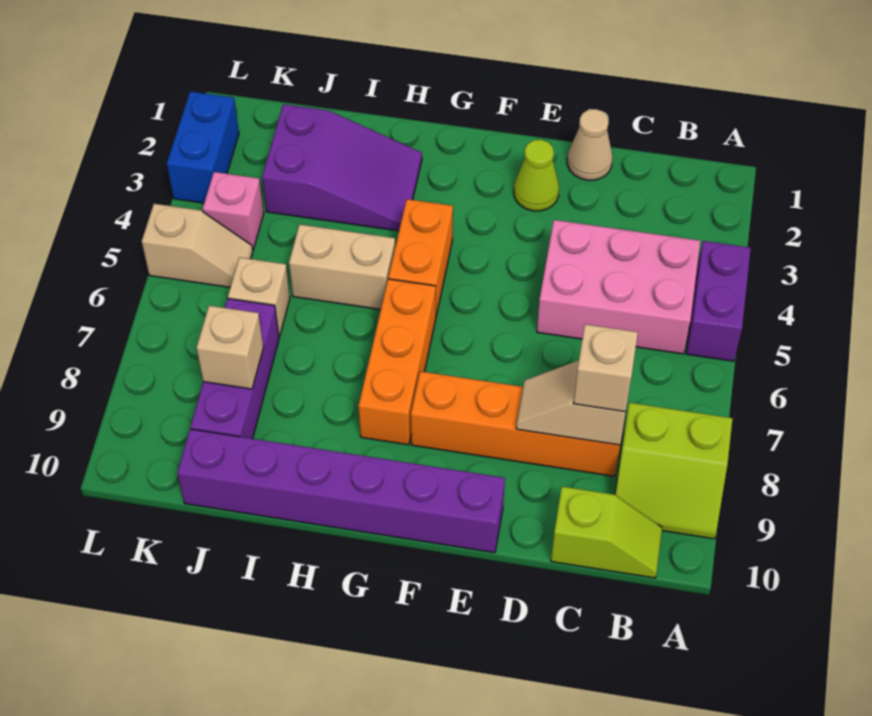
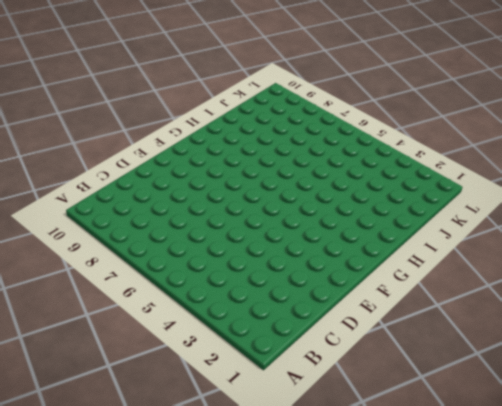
none -> purple 1x2 brick [686,241,751,361]
none -> lime 2x2 slope [615,403,733,539]
none -> pink 2x3 brick [537,220,700,354]

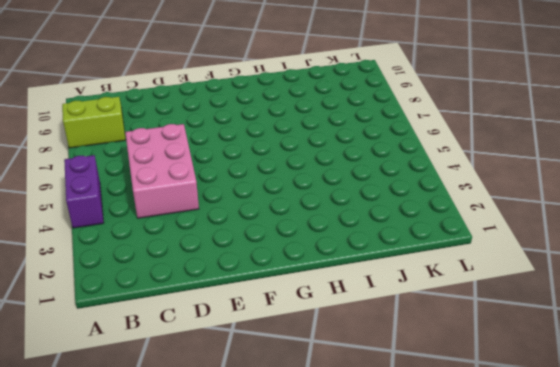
pink 2x3 brick [125,124,199,218] -> pink 2x3 brick turned to [537,220,700,354]
none -> lime 1x2 slope [551,487,662,578]
none -> orange 1x4 brick [411,371,620,476]
none -> tan 1x1 cone [567,109,612,180]

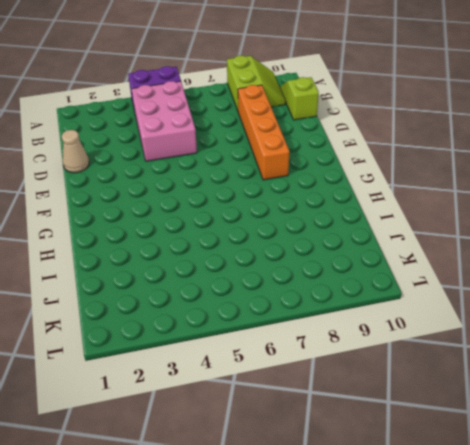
none -> lime 1x1 cone [514,140,559,211]
none -> purple 1x6 brick [177,429,505,553]
none -> orange 1x2 brick [388,199,453,316]

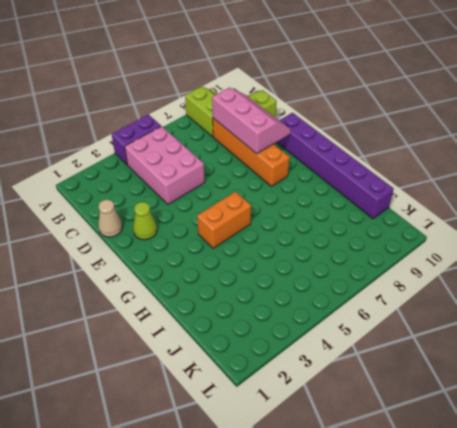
pink 2x3 slope [212,87,291,154] -> tan 1x2 slope [516,360,626,445]
none -> orange 1x3 brick [359,279,436,445]
none -> purple 2x3 slope [262,104,422,231]
none -> tan 1x2 brick [289,224,395,310]

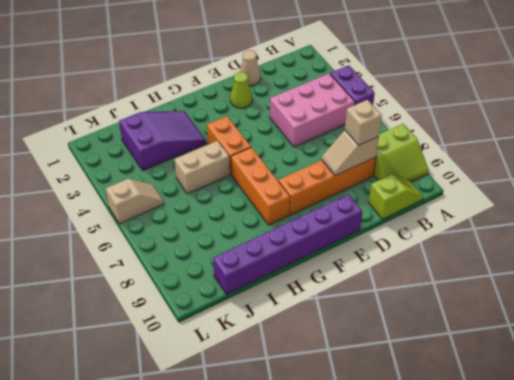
none -> tan 1x1 brick [228,257,290,337]
none -> purple 1x3 brick [190,298,279,439]
none -> pink 1x1 brick [203,172,264,249]

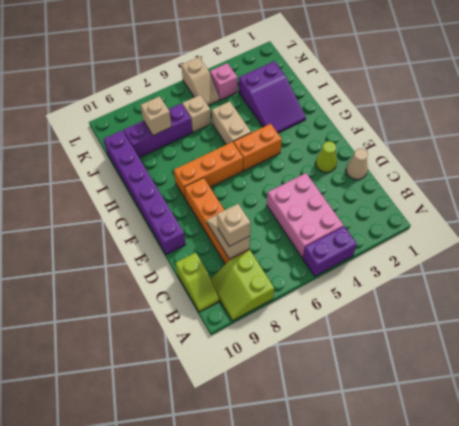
none -> blue 1x2 brick [167,92,239,203]

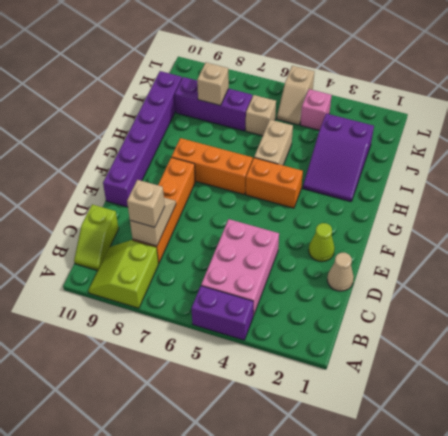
none -> blue 1x2 brick [167,92,239,203]

